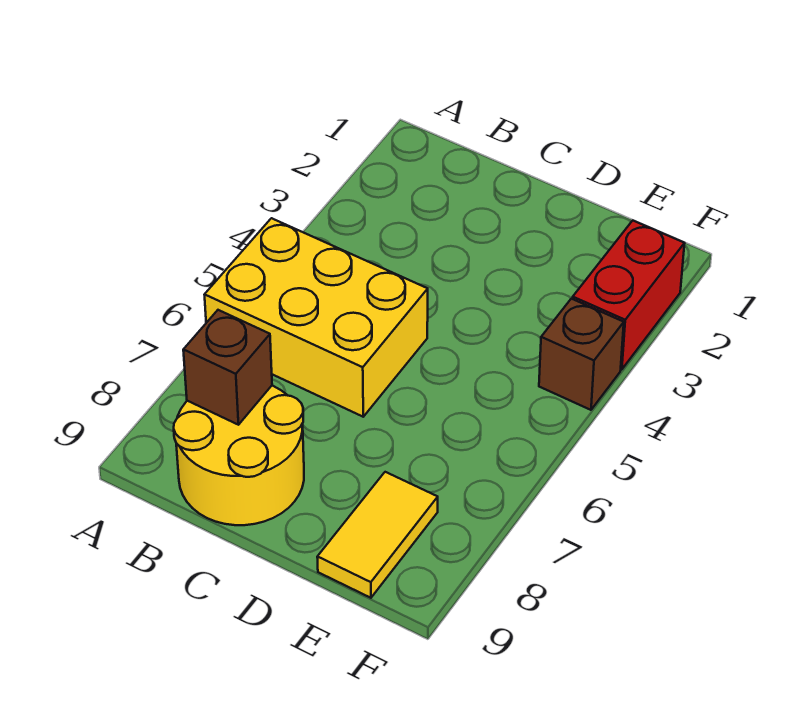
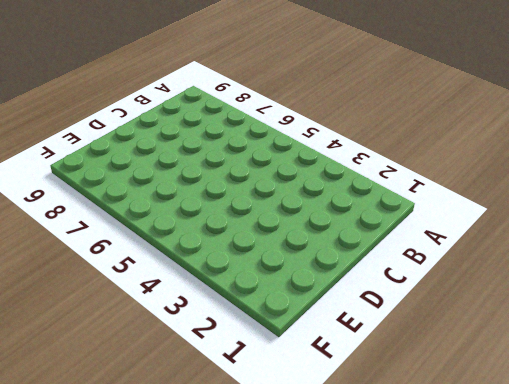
none -> yellow 2x3 brick [204,218,428,417]
none -> yellow 2x2 round brick [174,386,304,525]

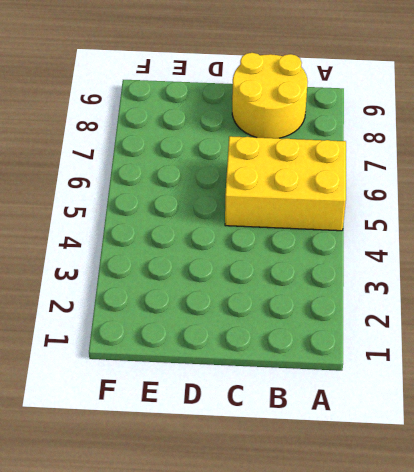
none -> yellow 1x2 tile [317,472,438,598]
none -> red 1x2 brick [573,221,685,369]

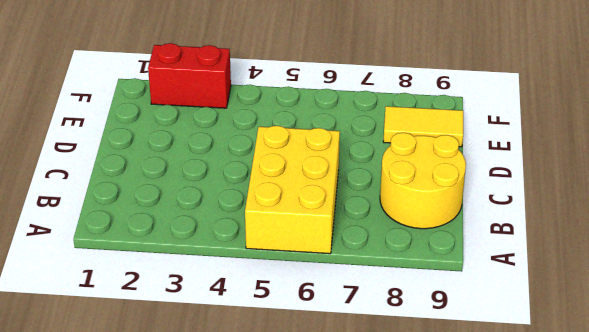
none -> brown 1x1 brick [539,299,624,410]
none -> brown 1x1 brick [183,310,272,425]

